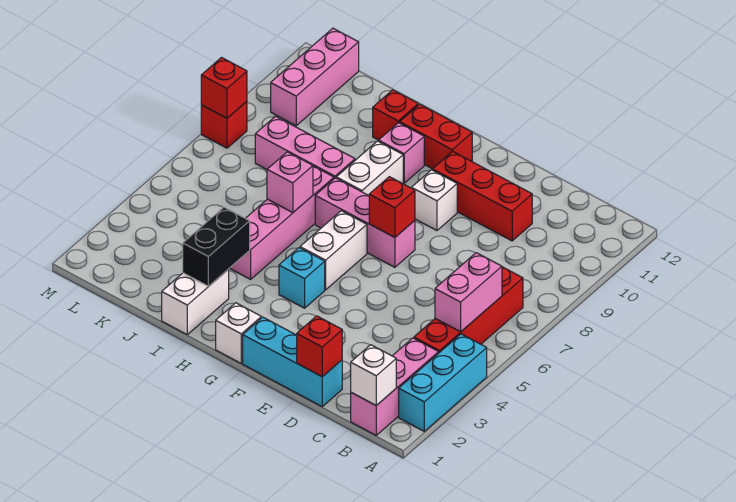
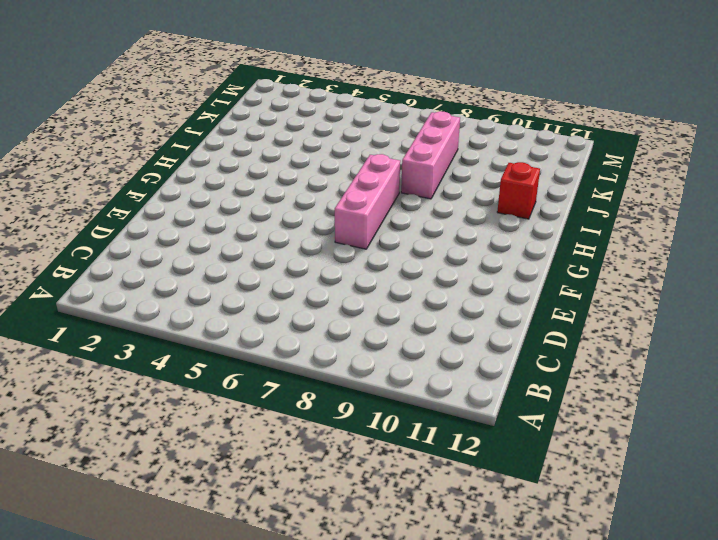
none -> cyan 1x3 brick [399,334,487,431]
none -> pink 1x3 brick [351,338,439,435]
none -> red 1x4 brick [414,267,523,353]

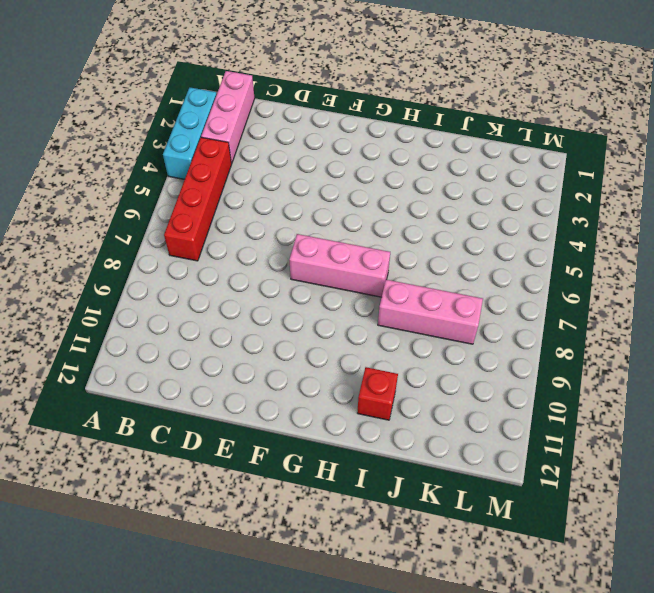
none -> cyan 1x3 brick [243,317,342,406]
none -> red 1x3 brick [433,151,532,241]
none -> white 1x1 brick [412,170,457,230]

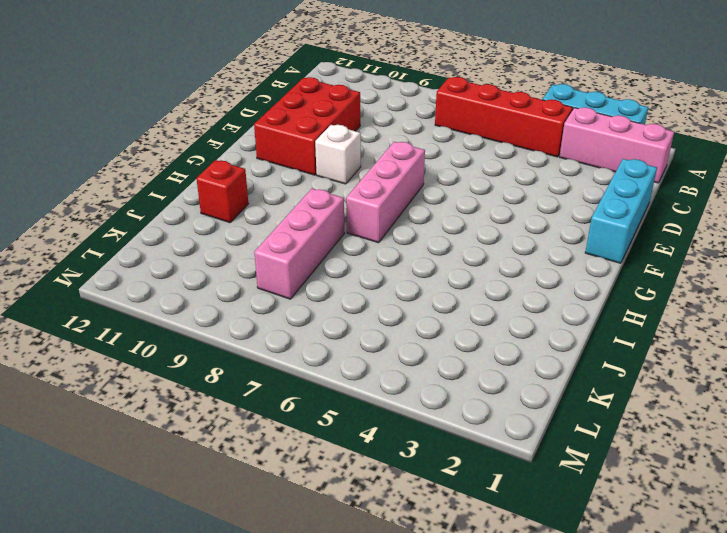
red 2x3 brick [254,77,360,175] -> red 1x3 brick [433,151,532,241]
none -> white 1x1 brick [216,303,261,363]
none -> cyan 1x1 brick [279,248,325,308]
none -> white 1x2 brick [300,211,367,290]

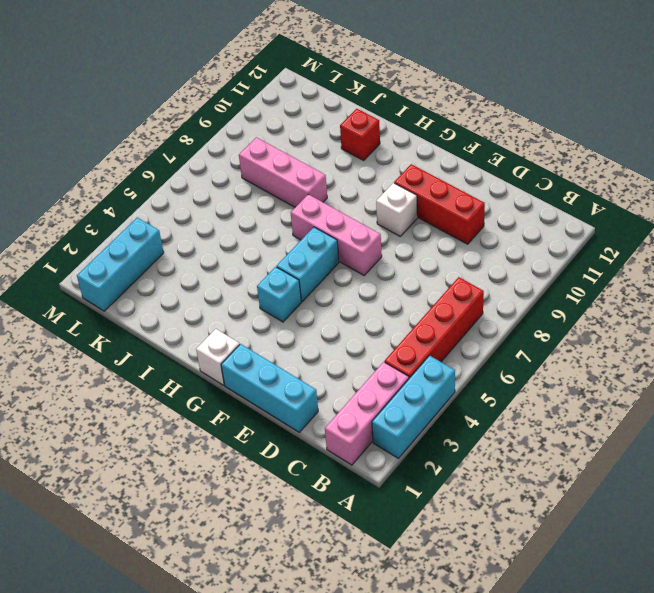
cyan 1x2 brick [277,227,339,301] -> white 1x2 brick [300,211,367,290]
cyan 1x3 brick [77,217,164,311] -> none
none -> red 1x2 brick [400,104,472,169]
none -> white 1x2 brick [336,141,403,195]
none -> pink 1x1 brick [379,123,424,183]

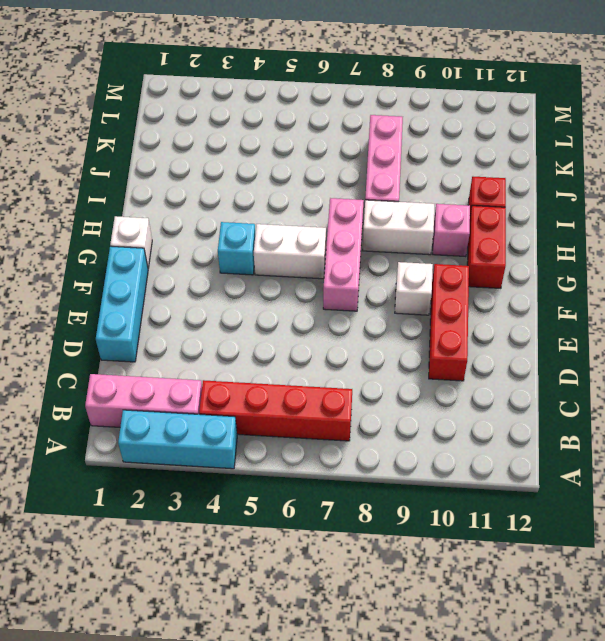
none -> white 1x2 brick [162,270,229,334]
none -> pink 1x4 brick [230,166,334,279]
none -> pink 1x3 brick [271,28,359,126]

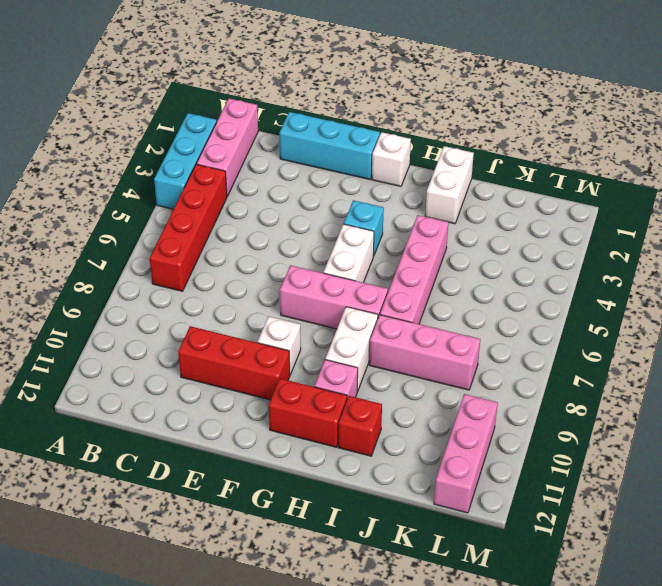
none -> red 1x1 brick [201,101,247,148]
none -> white 1x1 brick [351,345,396,405]
none -> pink 1x2 brick [435,253,502,332]

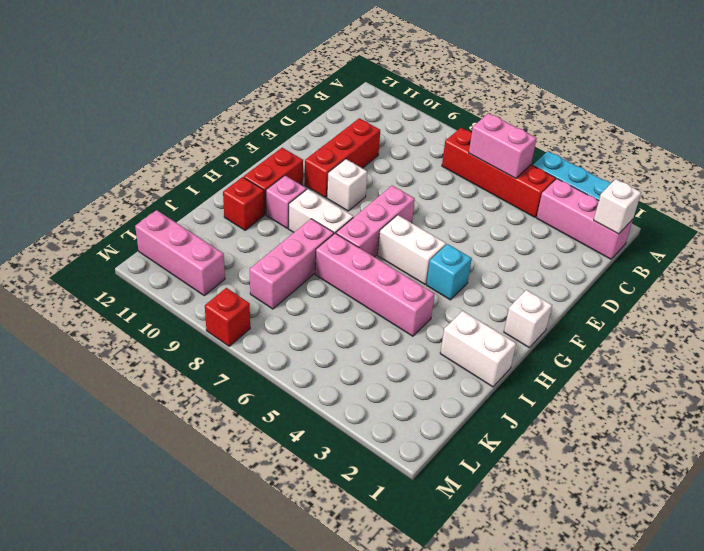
none -> cyan 1x3 brick [243,317,342,406]
none -> red 1x1 brick [297,316,342,377]
none -> red 1x1 brick [369,177,415,237]

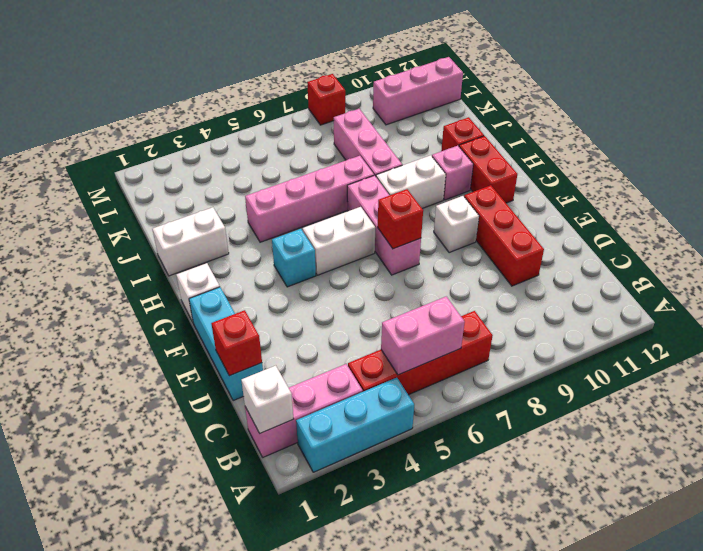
none -> black 1x2 brick [183,207,250,286]
none -> pink 1x1 brick [267,152,313,213]
none -> red 1x1 brick [201,58,247,118]

